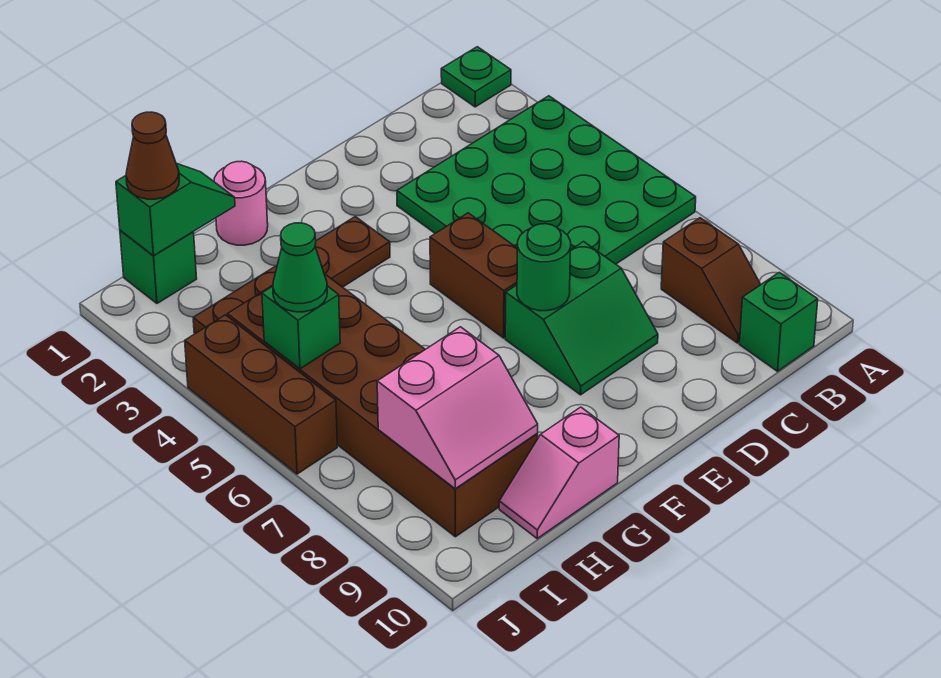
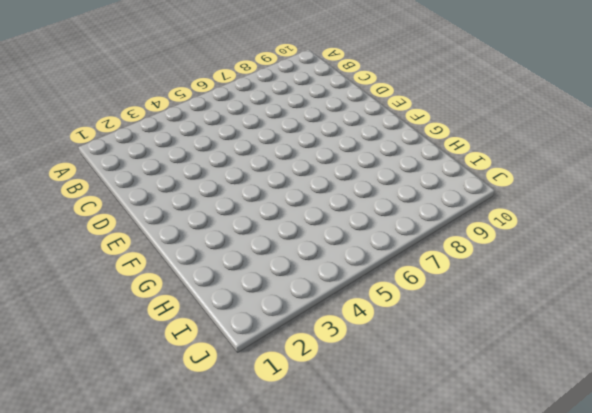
none -> green 1x1 plate [441,47,511,107]
none -> green 4x4 plate [397,96,696,264]
none -> brown 1x2 slope [661,218,761,343]

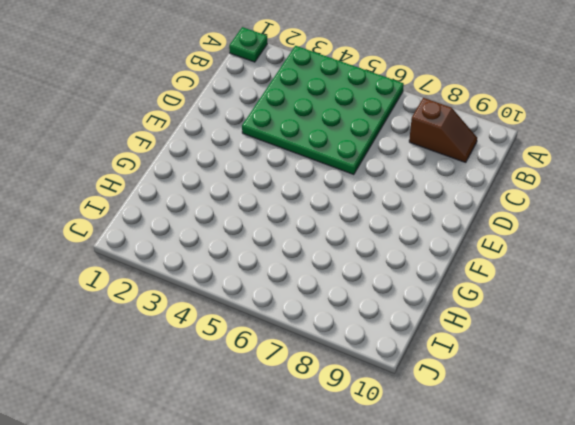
none -> green 1x1 brick [739,272,818,371]
none -> green 2x2 slope [505,242,658,395]
none -> brown 1x2 brick [430,213,518,338]

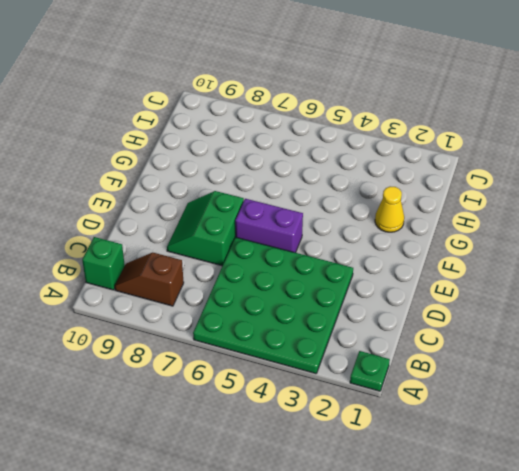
purple 1x2 brick [235,199,303,253] -> brown 1x2 brick [430,213,518,338]
yellow 1x1 cone [375,186,404,232] -> none
none -> brown 1x4 plate [193,217,390,334]
none -> pink 1x1 round brick [214,161,268,245]
none -> pink 1x2 slope [499,407,619,538]

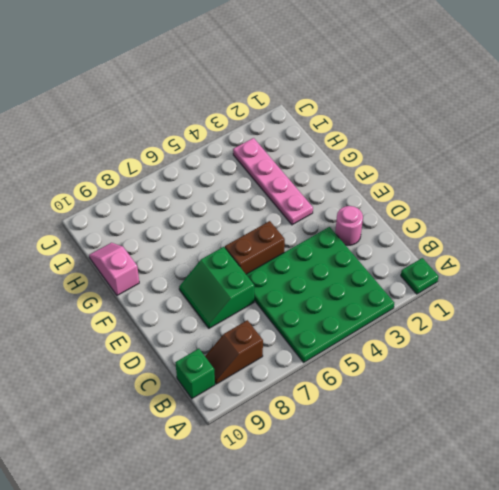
pink 1x1 round brick [335,206,363,245] -> pink 1x1 round brick moved to [214,161,268,245]
pink 1x4 plate [233,138,313,225] -> brown 1x4 plate [193,217,390,334]
none -> brown 2x6 brick [228,274,538,537]
none -> green 1x1 brick [120,230,197,303]
none -> brown 1x3 brick [185,315,337,474]

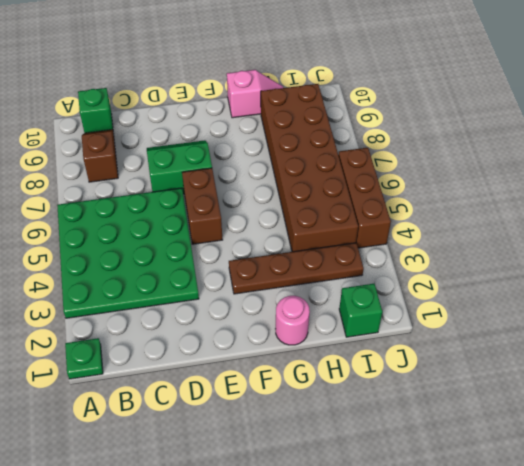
none -> green 1x1 round brick [517,224,571,311]
none -> green 1x2 slope [116,164,235,256]
none -> pink 2x2 slope [377,327,538,489]

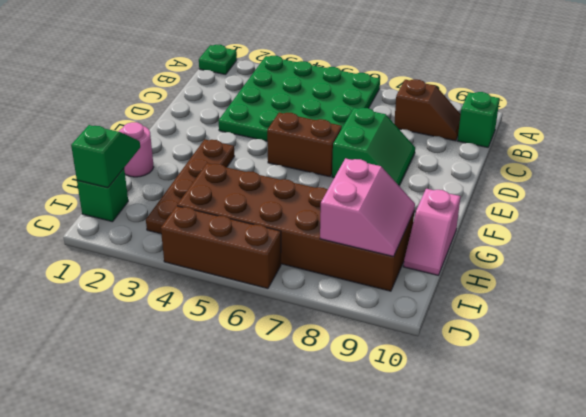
none -> green 1x1 round brick [517,224,571,311]
none -> green 1x1 brick [262,286,340,369]
none -> brown 1x1 cone [126,112,179,199]

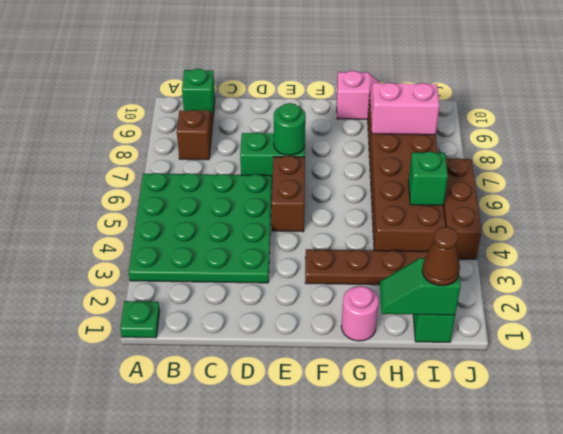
none -> green 1x1 cone [273,223,327,312]

